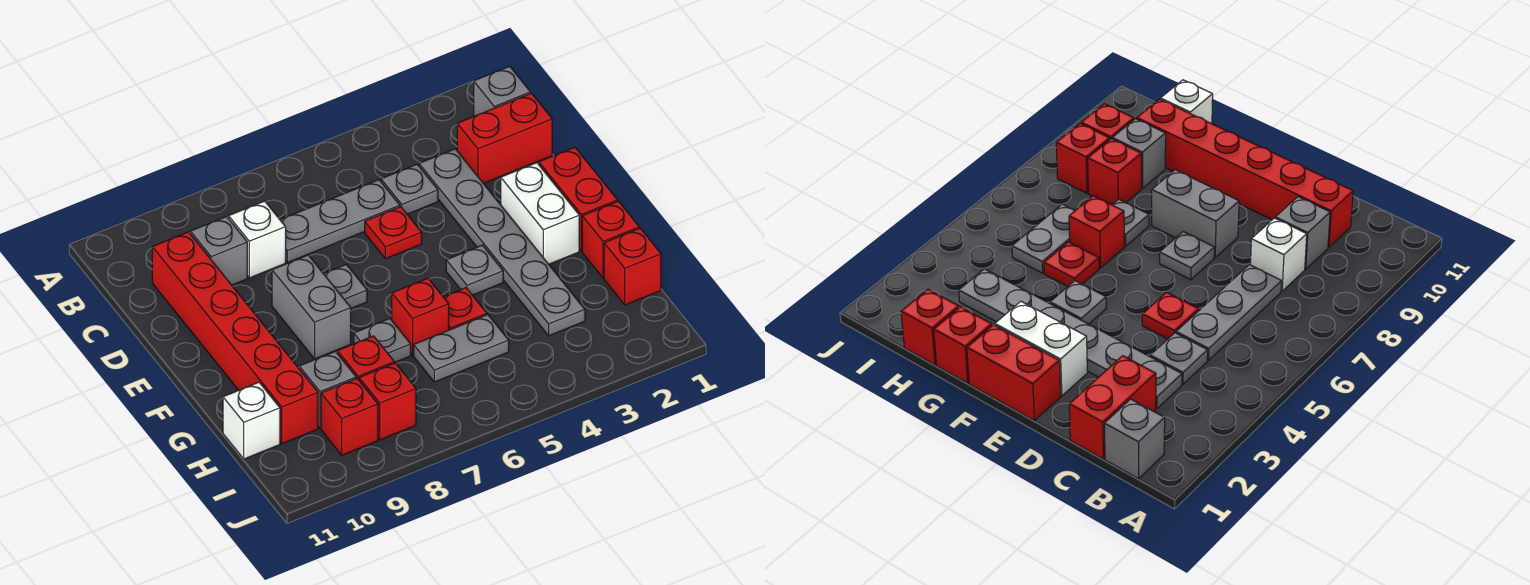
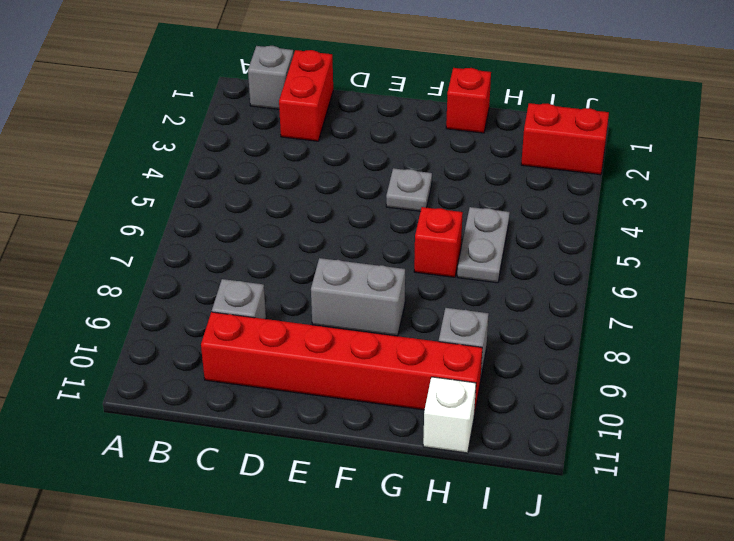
red 1x2 brick [521,103,609,175] -> red 1x2 brick moved to [539,147,618,251]
none -> grey 1x6 plate [419,149,585,336]
none -> grey 1x1 plate [381,164,438,214]
none -> grey 1x3 plate [280,180,400,263]

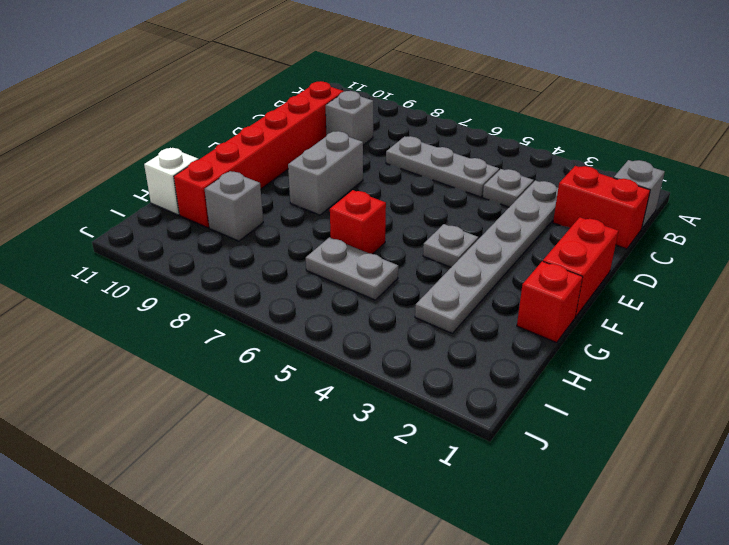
none -> white 1x1 brick [229,201,286,278]
none -> red 1x1 plate [365,207,422,259]
none -> white 1x2 brick [501,163,579,264]

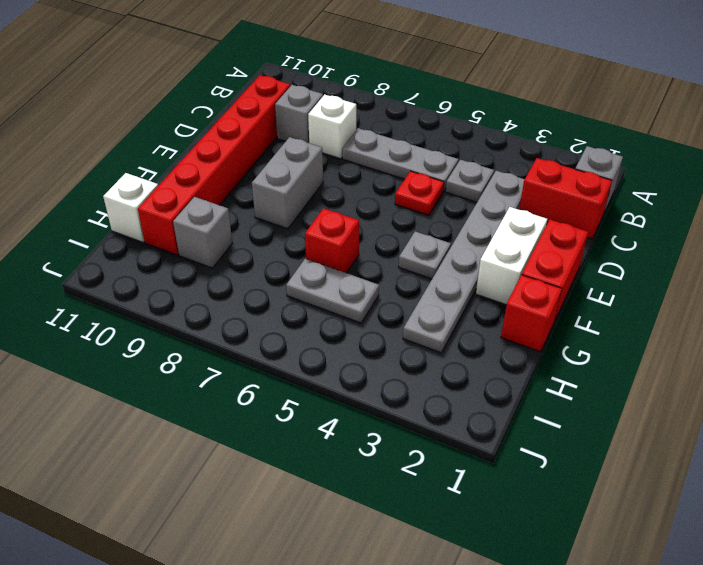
none -> grey 1x1 plate [324,264,367,308]
none -> red 1x1 plate [444,288,487,330]
none -> grey 1x1 plate [354,318,411,363]

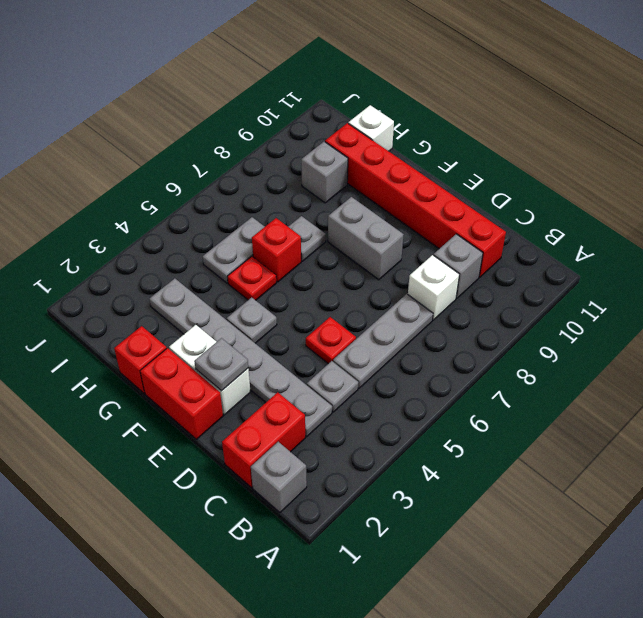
grey 1x1 plate [194,338,248,391] -> grey 1x1 plate moved to [324,264,367,308]
none -> red 1x1 brick [604,228,661,305]
none -> red 1x1 brick [337,336,394,380]
none -> red 1x1 brick [359,363,416,440]

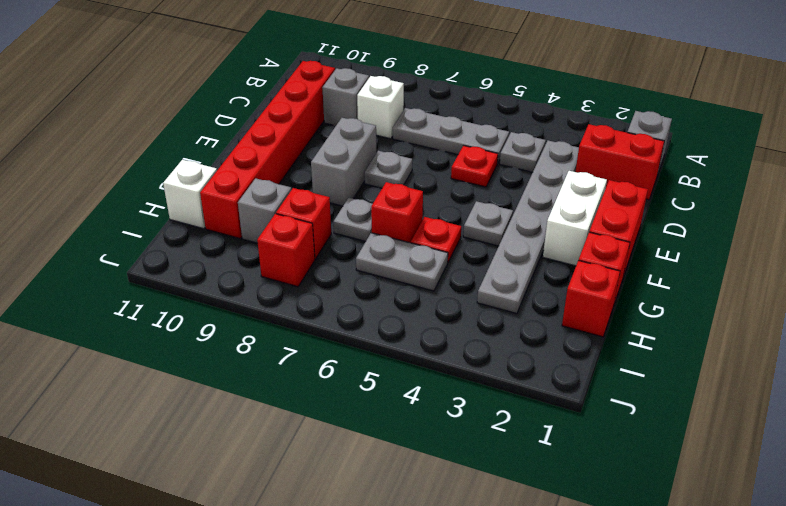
none -> red 1x1 brick [321,378,378,455]

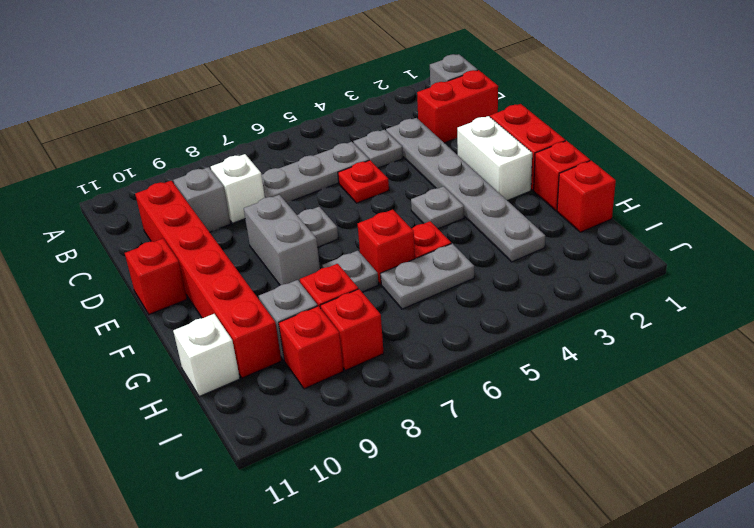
red 1x1 brick [125,239,187,314] -> none

